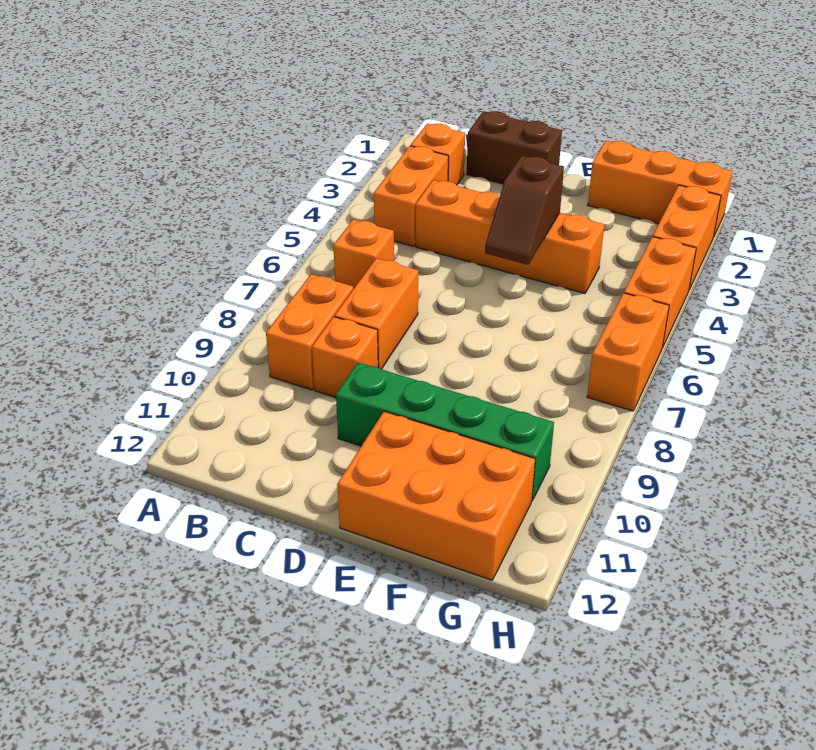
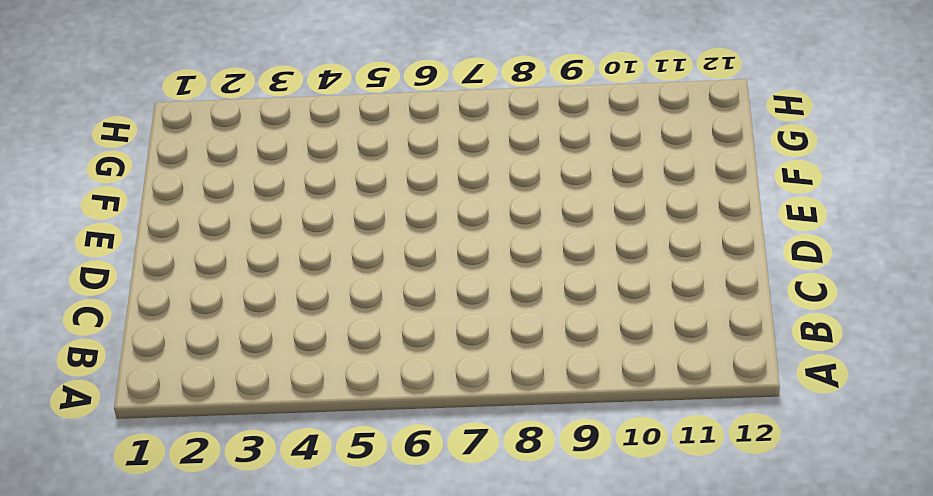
none -> orange 1x1 brick [411,123,465,185]
none -> orange 1x2 brick [374,146,448,247]
none -> orange 1x1 brick [333,220,394,289]

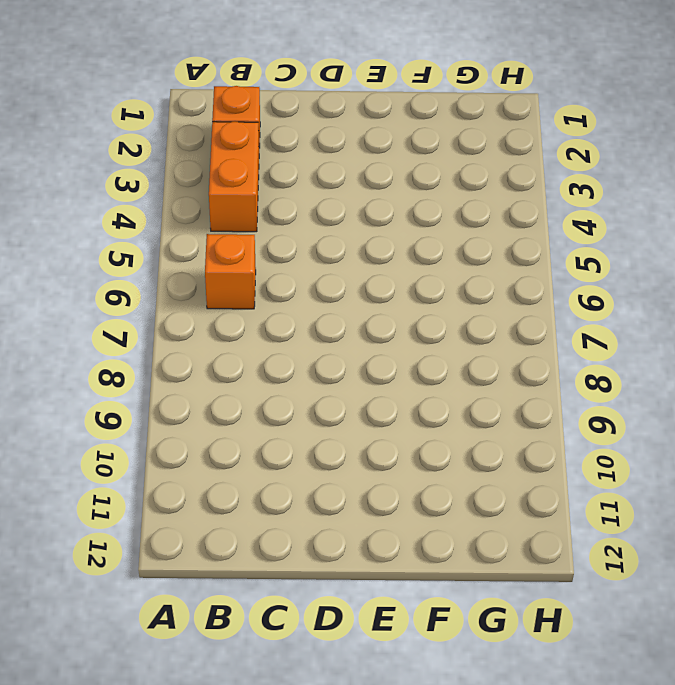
none -> orange 1x2 brick [266,274,353,390]
none -> brown 1x2 brick [467,111,562,184]
none -> orange 1x4 brick [416,180,604,293]

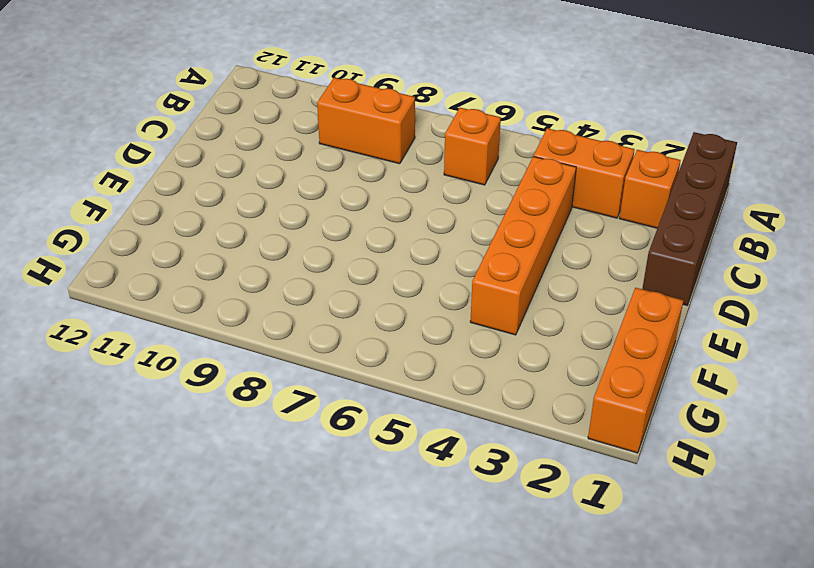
brown 1x4 brick [642,132,737,305] -> brown 1x2 brick [467,111,562,184]
none -> orange 1x2 brick [335,258,418,369]
none -> orange 1x1 brick [312,317,378,397]
none -> green 1x4 brick [336,363,554,500]

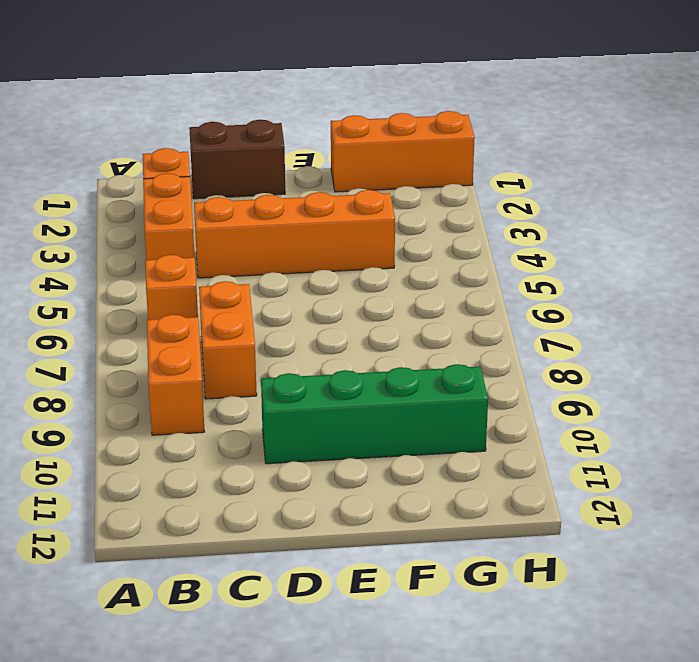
none -> orange 1x1 brick [312,317,378,397]
none -> orange 2x3 brick [337,411,535,580]
none -> orange 1x2 brick [653,185,721,290]

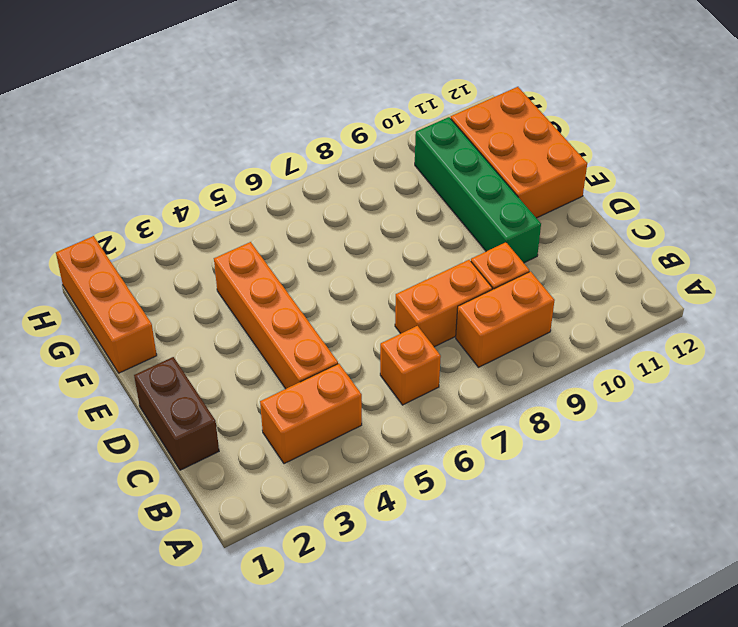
none -> orange 1x1 brick [411,123,465,185]
none -> orange 1x2 brick [653,185,721,290]
none -> orange 1x2 brick [624,237,696,348]

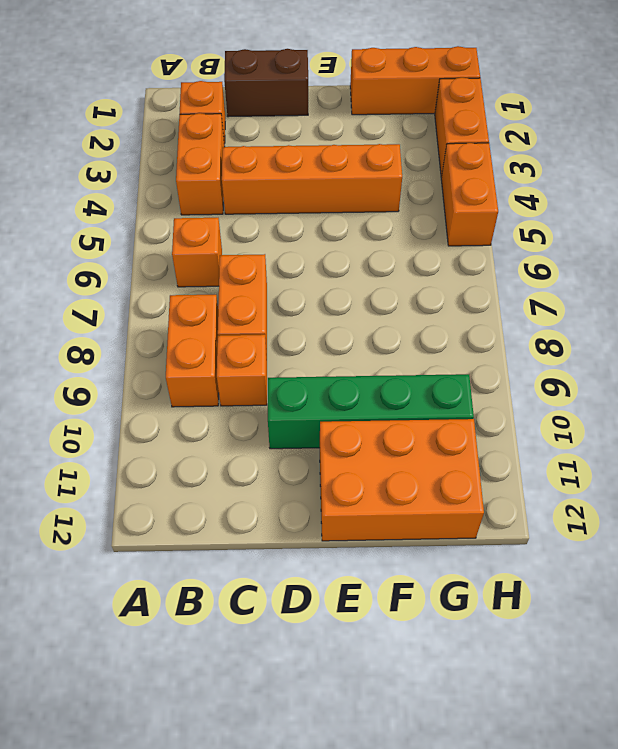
none -> orange 1x2 brick [587,293,669,411]
none -> brown 1x2 slope [485,156,564,265]

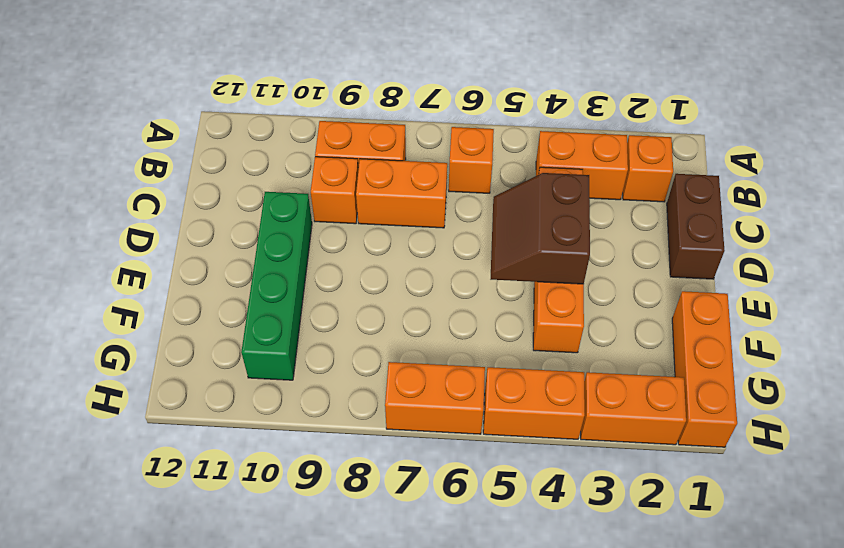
brown 2x2 slope [491,173,590,284] -> brown 1x2 slope [485,156,564,265]
none -> orange 2x3 brick [337,411,535,580]

